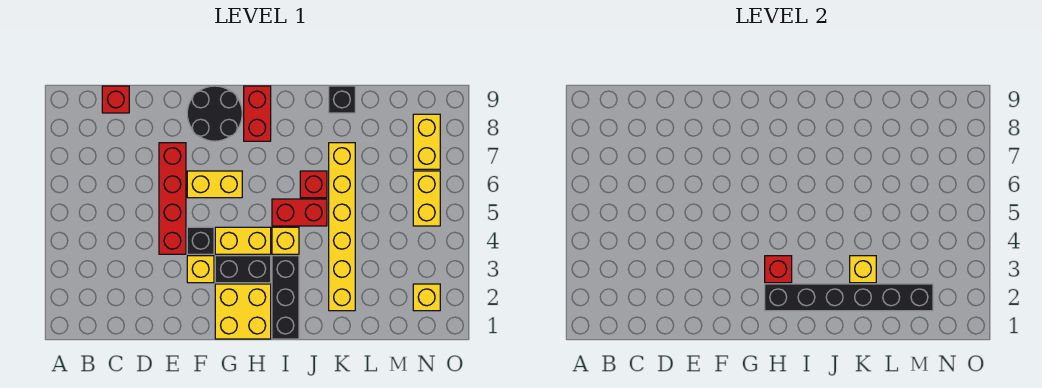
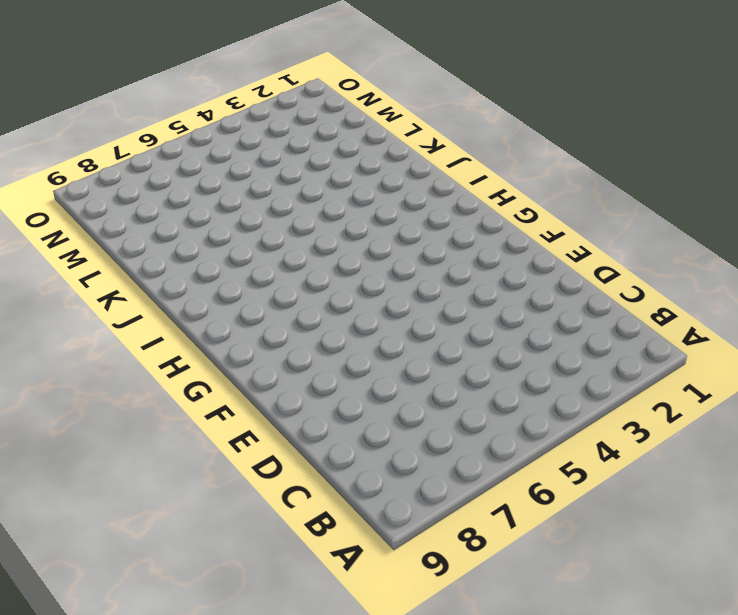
none -> red 1x1 brick [102,86,129,113]
none -> red 1x4 brick [159,143,186,254]
none -> yellow 1x1 brick [187,256,214,283]

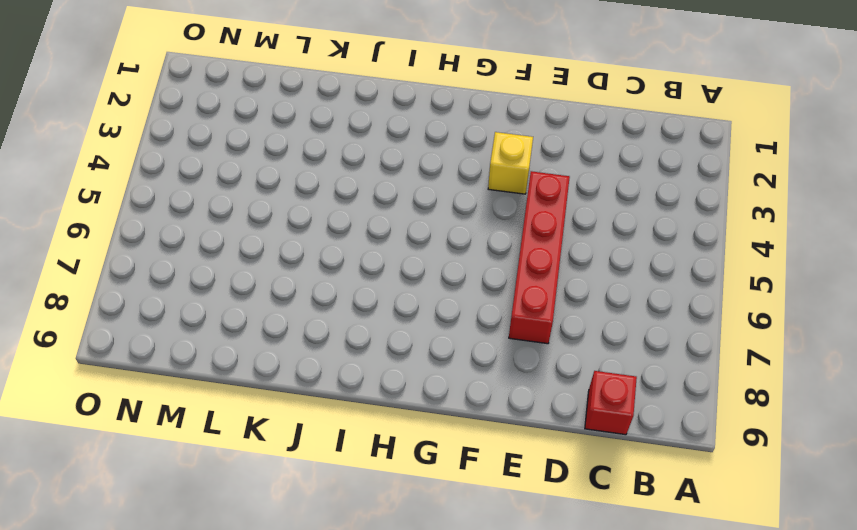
none -> black 1x1 brick [187,227,214,254]
none -> yellow 1x2 brick [187,171,242,198]
none -> black 2x2 round brick [187,86,242,141]

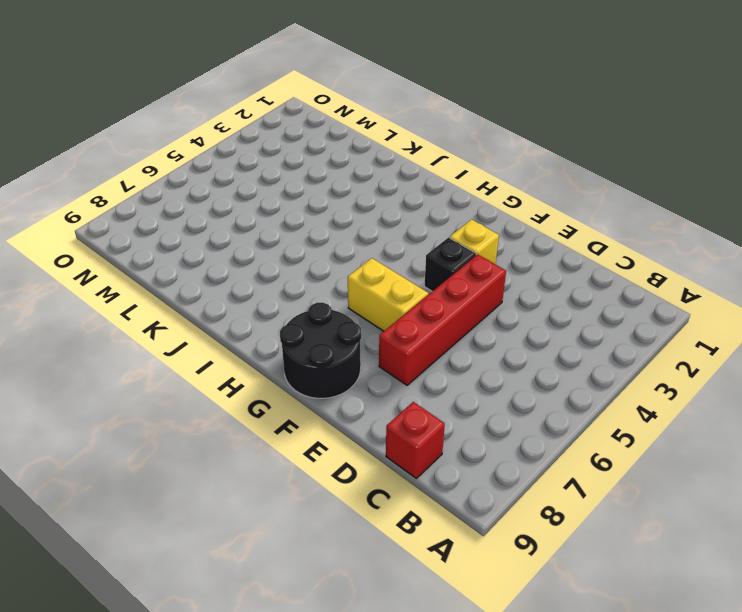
none -> yellow 2x2 brick [215,284,271,339]
none -> black 1x2 brick [215,256,271,283]
none -> yellow 1x2 brick [215,227,271,254]

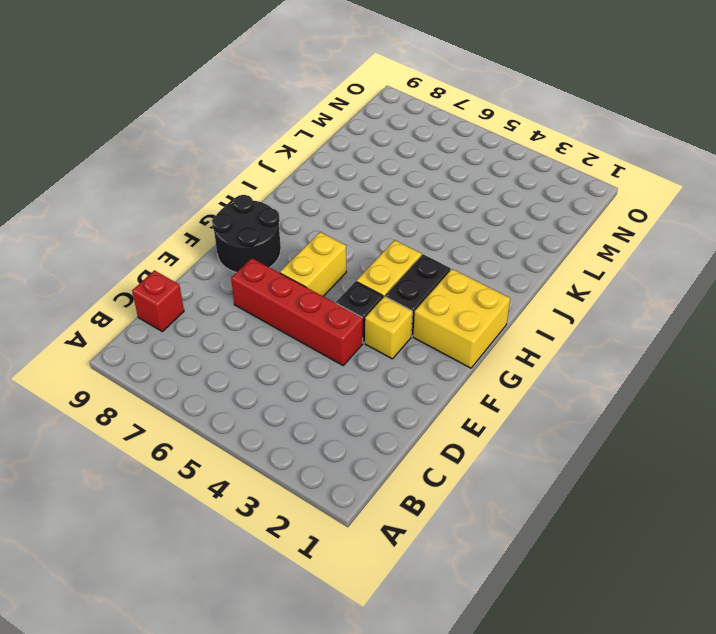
none -> red 1x2 brick [244,86,271,141]
none -> black 1x3 brick [272,256,299,339]
none -> yellow 1x1 brick [272,227,299,254]

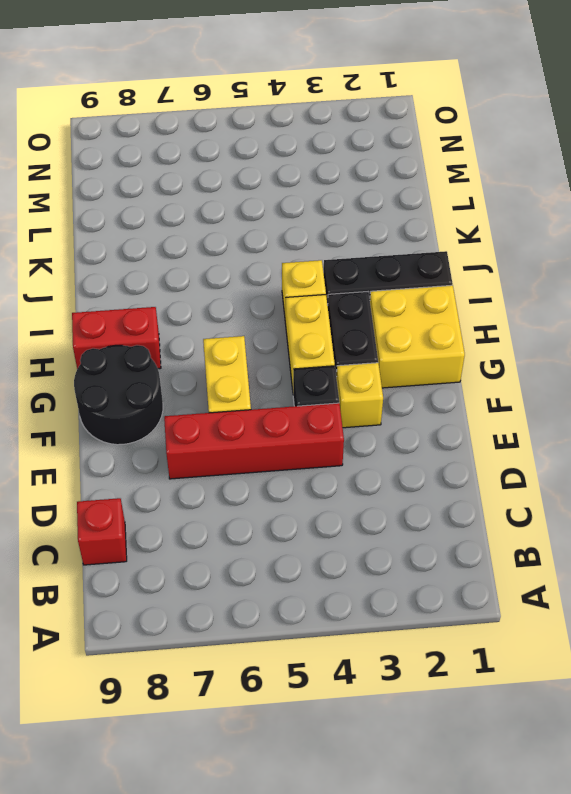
none -> red 1x2 brick [272,199,327,226]
none -> red 1x1 brick [300,171,327,198]
none -> yellow 1x6 brick [329,143,355,311]

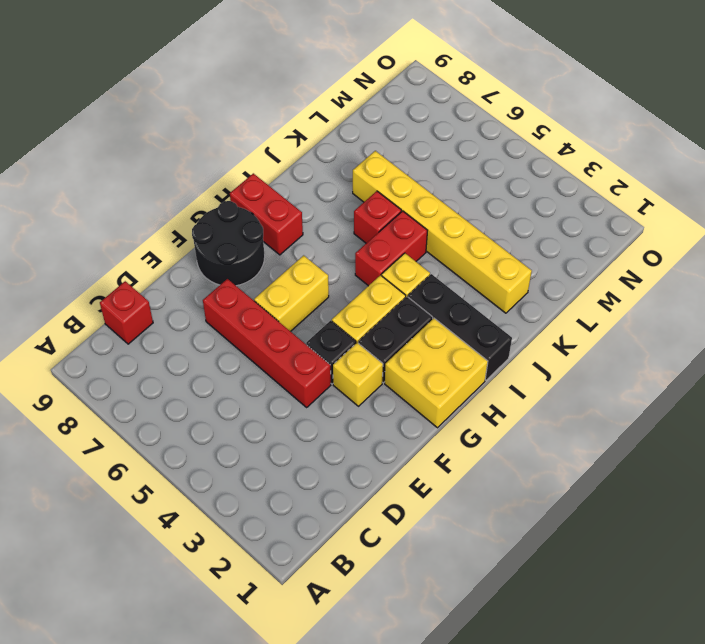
none -> black 1x1 brick [329,86,355,113]
none -> yellow 1x1 brick [413,284,440,311]
none -> yellow 1x2 brick [413,171,440,226]

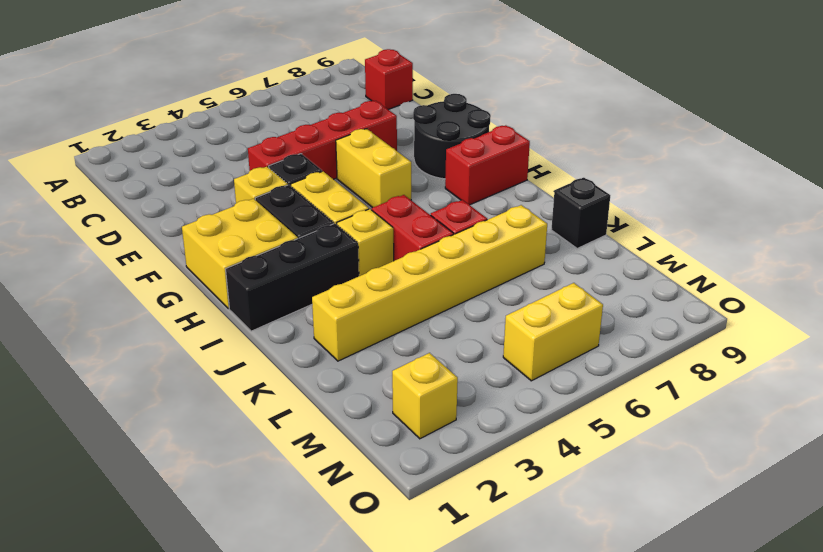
none -> yellow 1x2 brick [413,114,440,169]
none -> black 1x6 brick [765,284,933,311]
none -> red 1x1 brick [765,256,792,283]

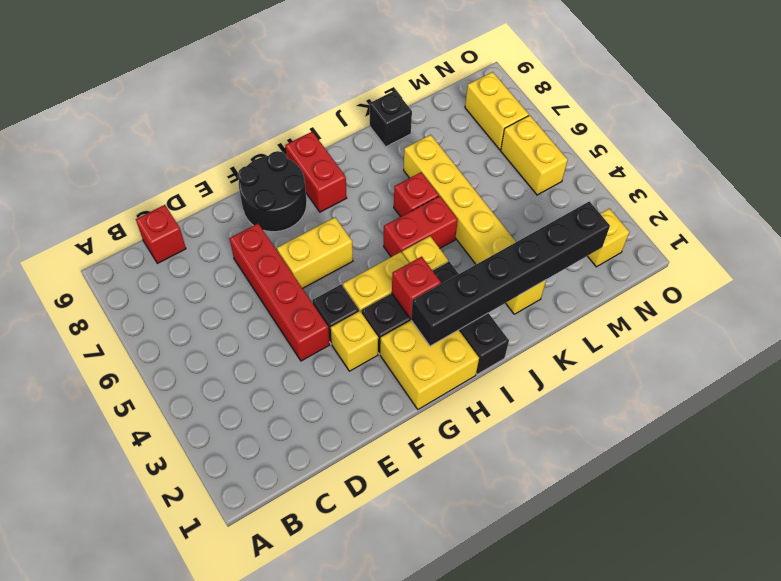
none -> yellow 1x1 brick [850,256,876,283]

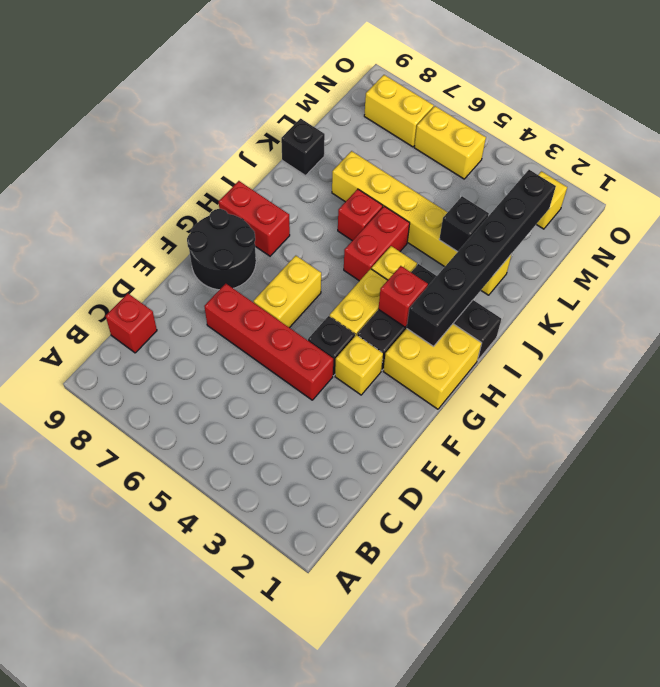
black 1x1 brick [439,196,489,252] -> yellow 1x1 brick [850,256,876,283]

